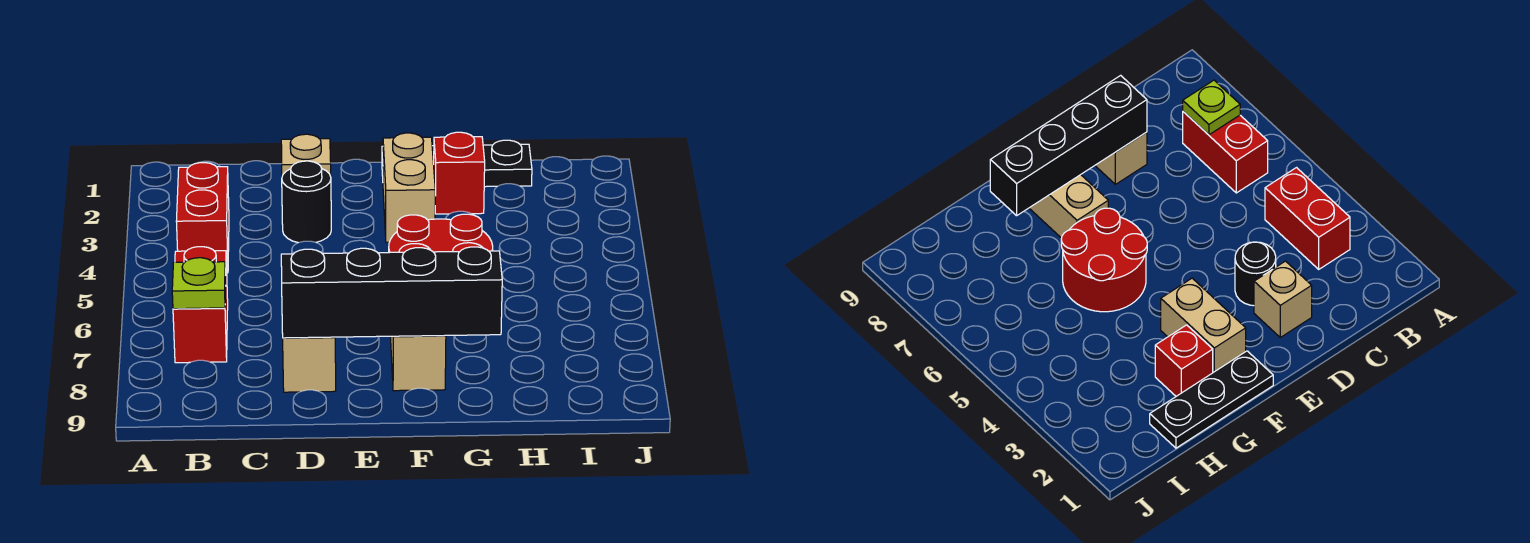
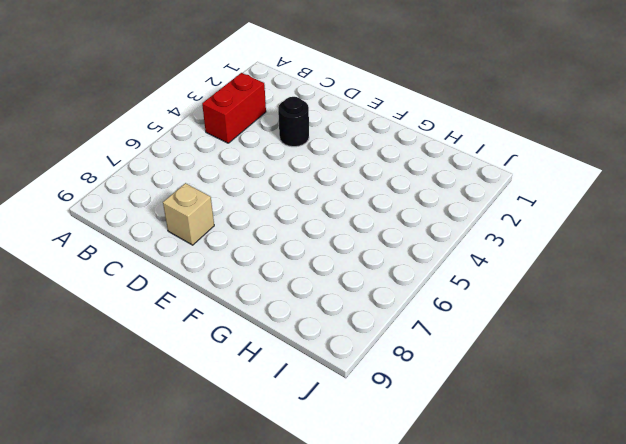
none -> red 1x2 brick [173,247,228,363]
none -> tan 1x1 brick [281,134,331,176]
none -> black 1x3 plate [382,140,532,187]

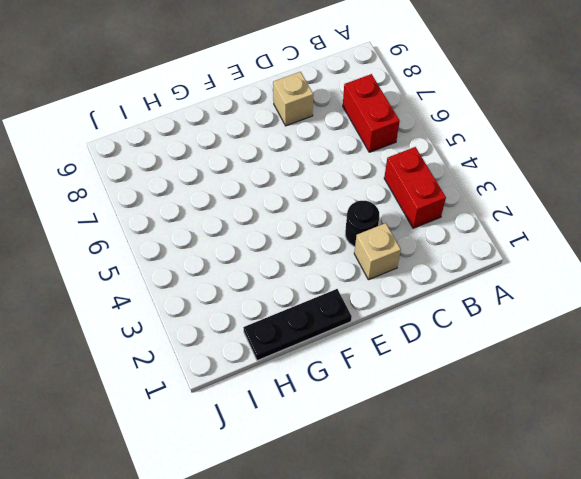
none -> tan 1x2 brick [383,133,435,242]
none -> red 2x2 round brick [389,214,493,253]
none -> tan 1x2 brick [390,335,446,391]

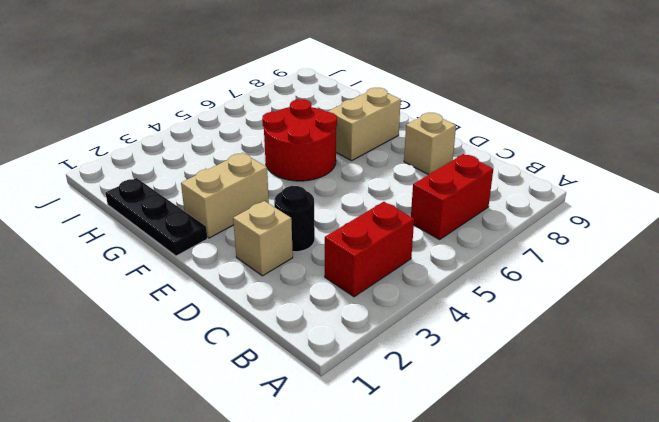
none -> red 1x1 brick [434,132,485,214]
none -> lime 1x1 plate [172,258,226,309]
none -> black 1x4 brick [281,247,502,338]

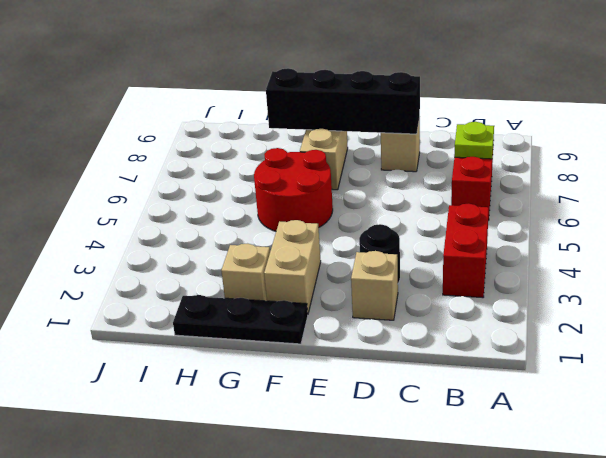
tan 1x1 brick [221,244,270,301] -> red 1x1 brick [434,132,485,214]

